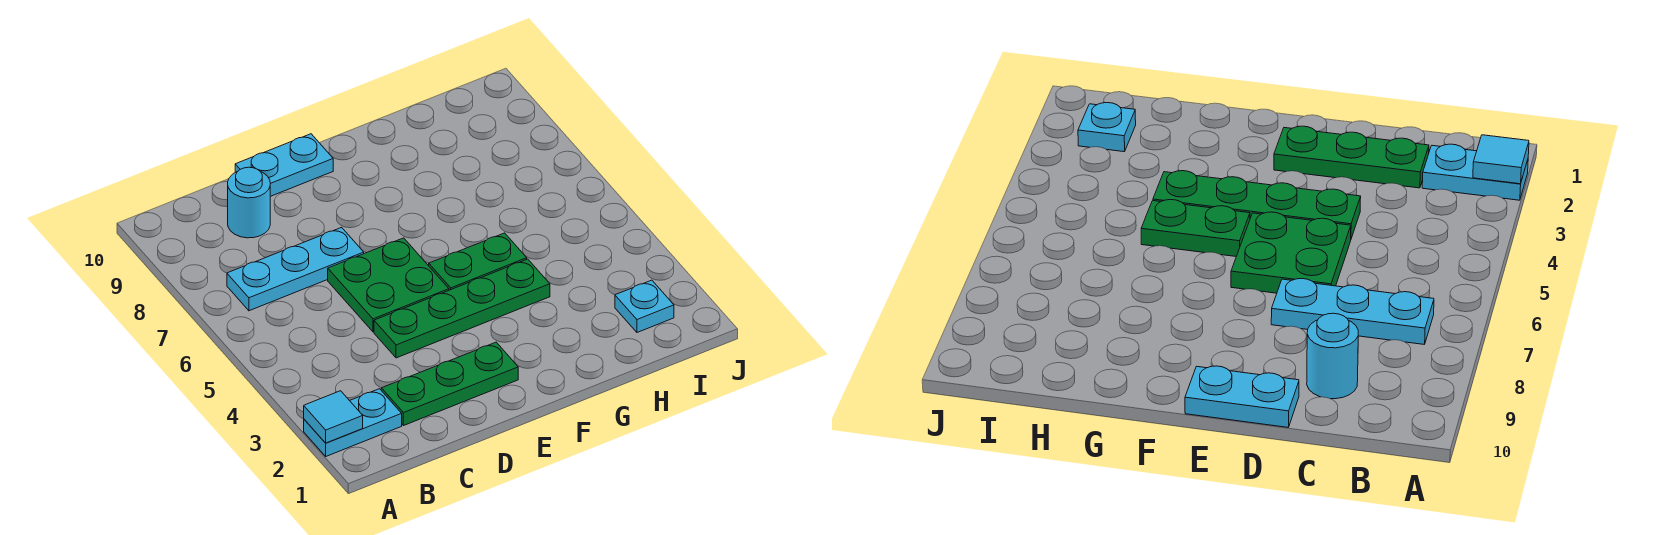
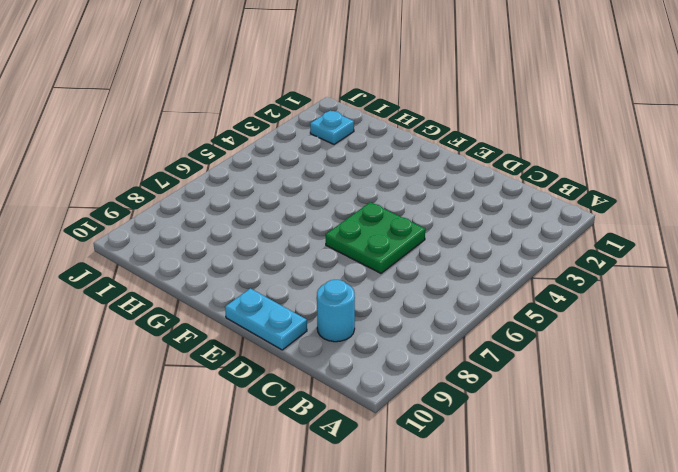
none -> cyan 1x2 plate [304,389,402,456]
none -> cyan 1x3 plate [227,227,364,311]

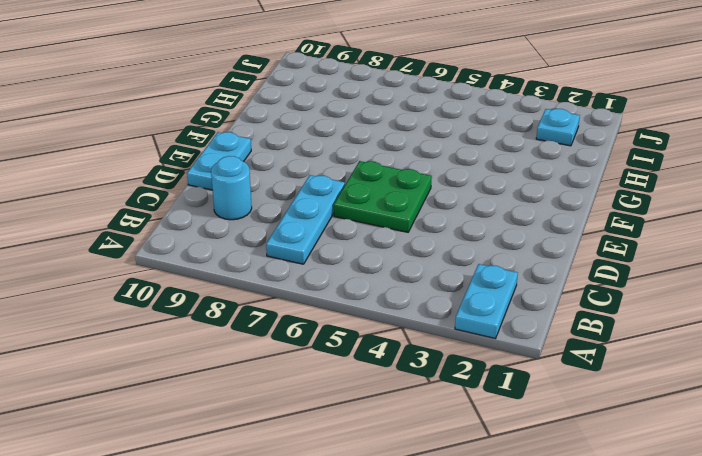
none -> green 1x3 plate [381,342,518,426]
none -> green 1x4 plate [374,259,550,358]

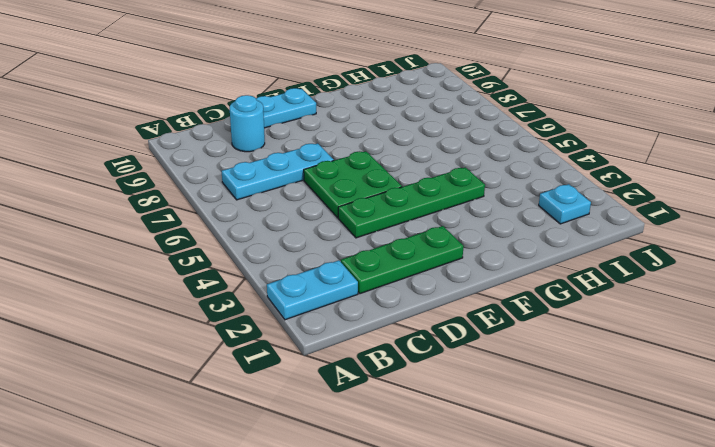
none -> green 1x2 plate [429,233,527,290]
none -> cyan 1x1 tile [304,391,363,443]

